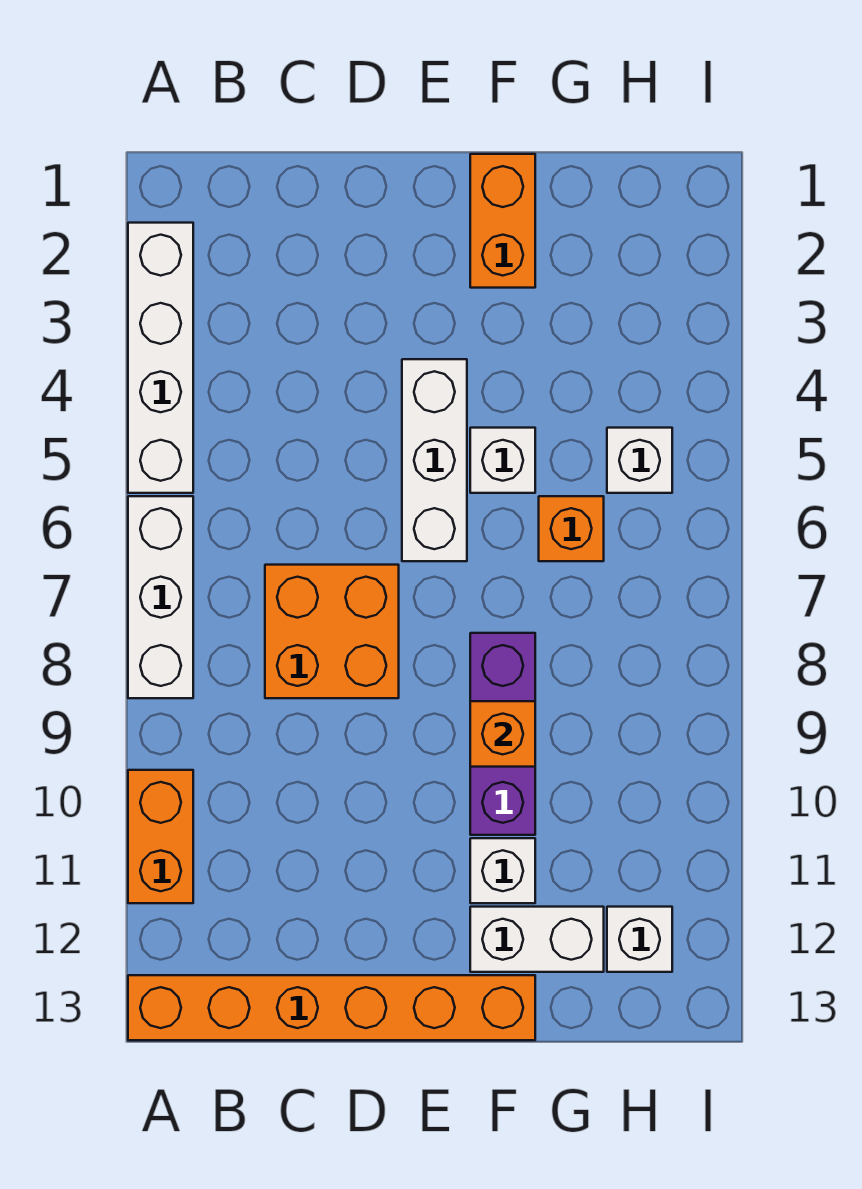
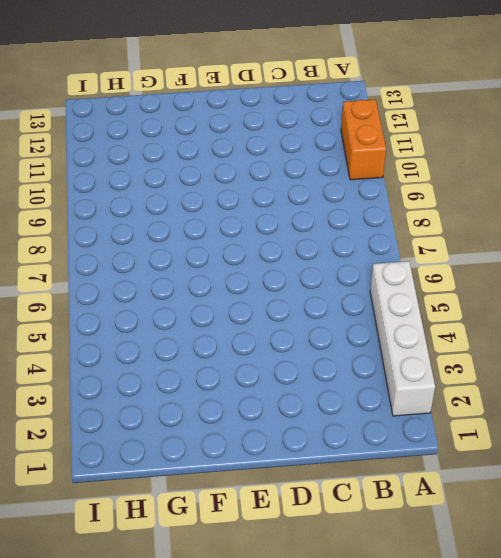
none -> white 1x3 brick [128,496,193,698]
none -> orange 1x6 brick [128,975,535,1040]
none -> orange 2x2 brick [265,565,399,698]

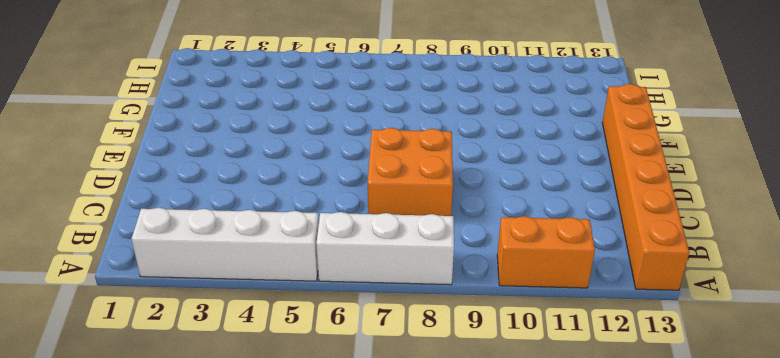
none -> white 1x3 brick [402,359,467,561]
none -> orange 1x2 brick [470,154,535,288]
none -> white 1x1 brick [470,428,535,493]

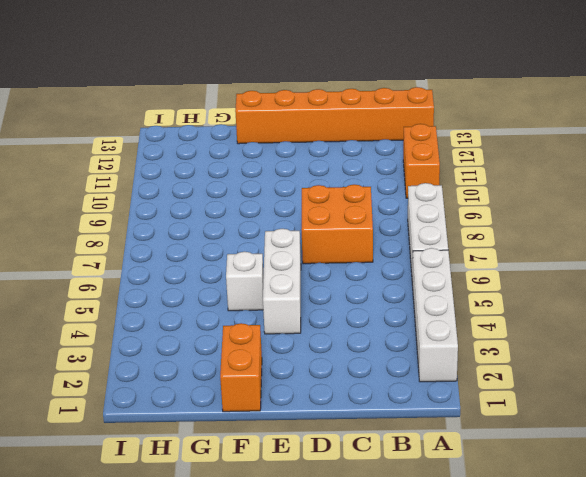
none -> purple 1x3 brick [470,633,535,835]
none -> white 1x1 brick [470,838,535,903]
none -> white 1x2 brick [470,907,604,972]

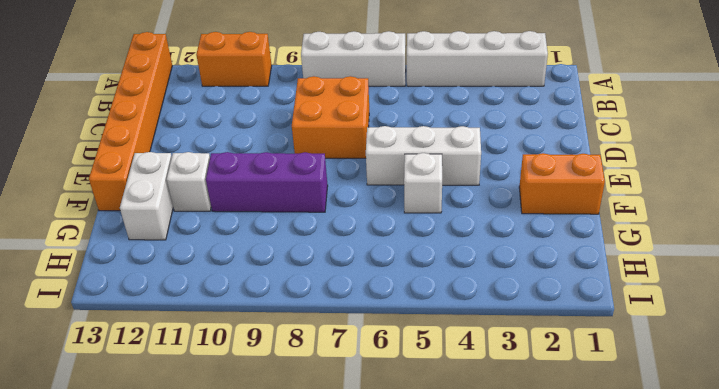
none -> orange 1x1 brick [539,496,604,561]
none -> white 1x1 brick [607,428,672,493]
none -> white 1x1 brick [607,907,672,972]

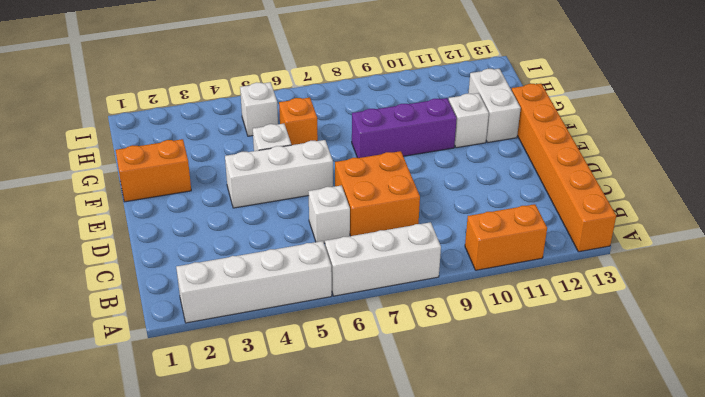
white 1x1 brick [308,185,350,243] -> white 1x1 brick moved to [607,907,672,972]
none -> orange 1x1 brick [470,701,535,767]

